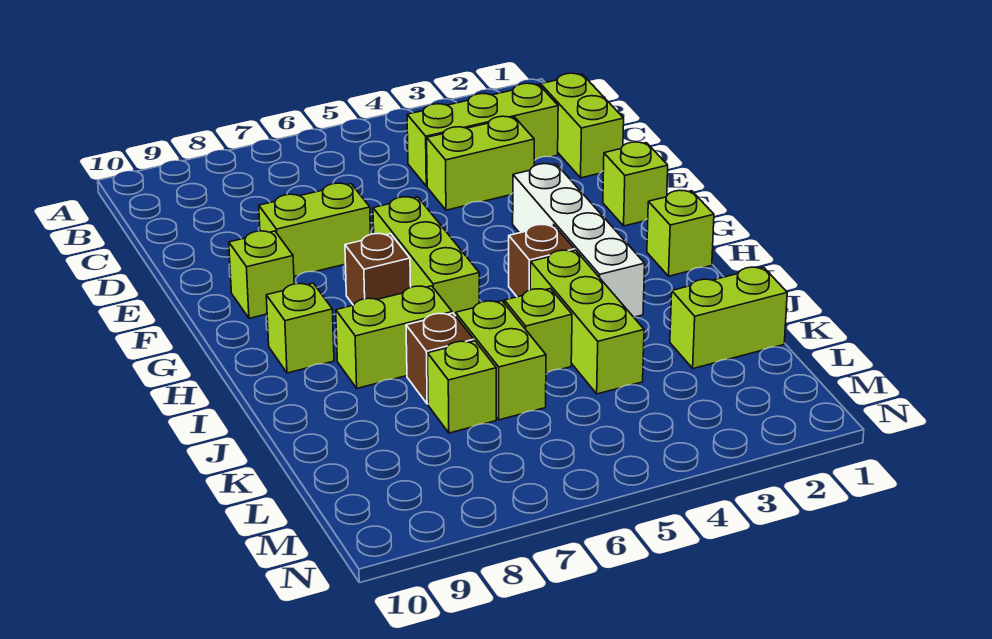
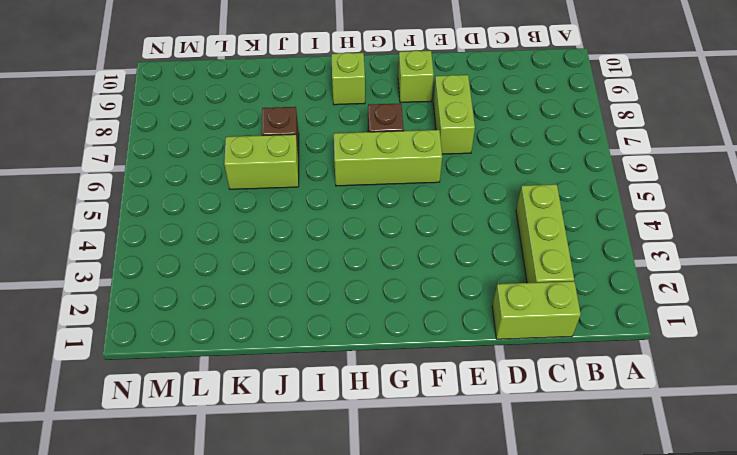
none -> lime 1x2 brick [427,116,534,210]
none -> lime 1x1 brick [603,142,668,226]
none -> white 1x4 brick [513,164,645,317]

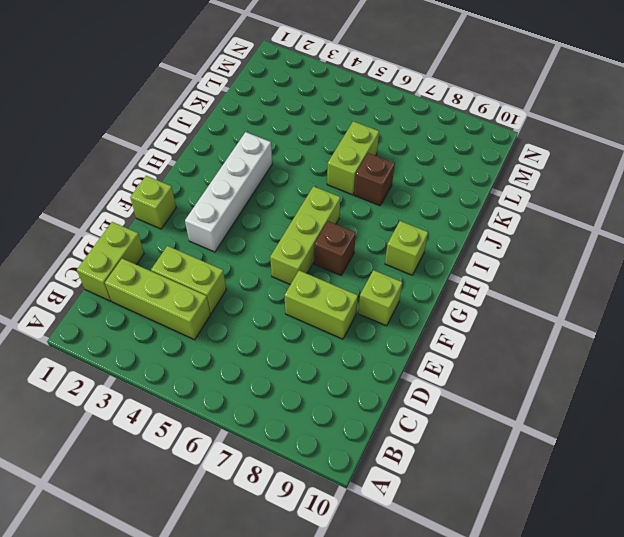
none -> lime 1x1 brick [647,190,714,276]
none -> brown 1x1 brick [509,224,575,297]
none -> lime 1x3 brick [530,250,644,394]

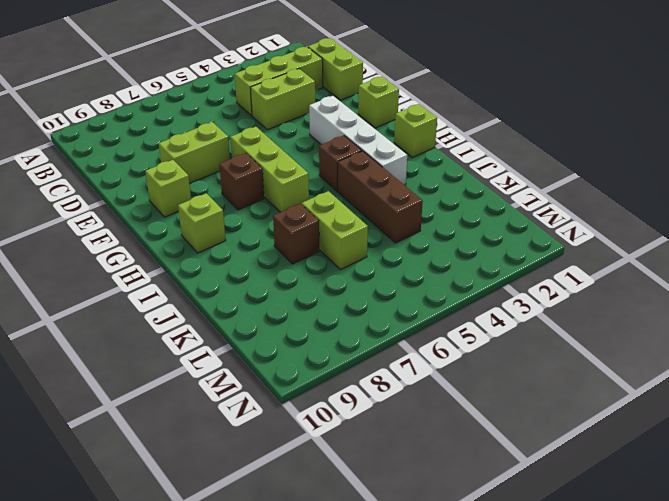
brown 1x3 brick [338,151,423,243] -> lime 1x3 brick [530,250,644,394]
none -> lime 1x2 brick [336,286,452,388]
none -> lime 1x1 brick [504,289,572,373]
none -> lime 1x2 brick [670,267,787,368]

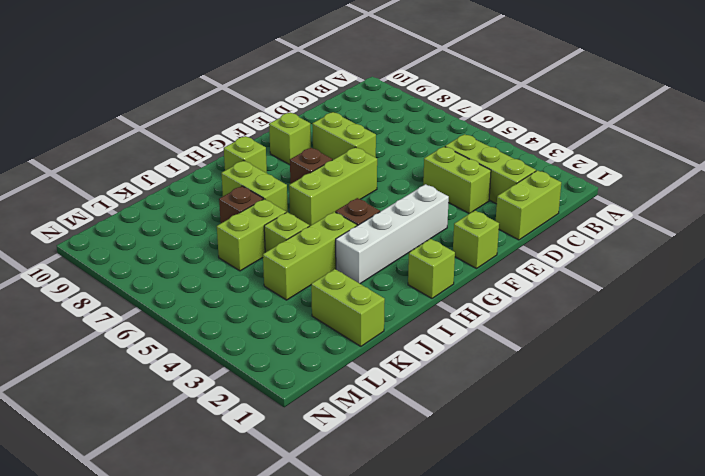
none -> lime 1x1 brick [428,341,496,433]

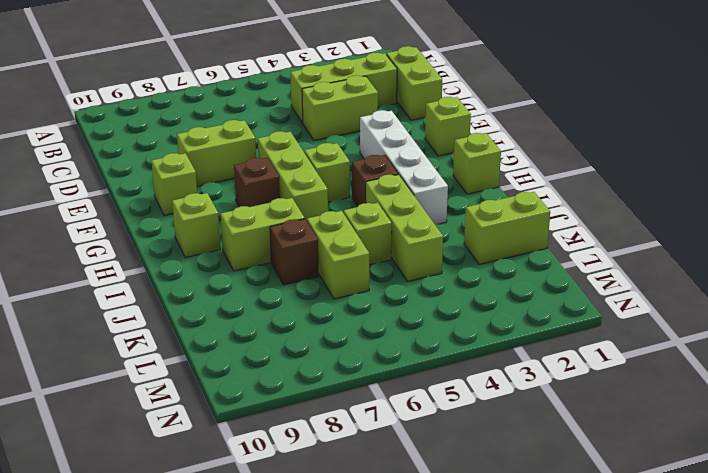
lime 1x1 brick [304,143,350,202] -> lime 1x1 brick moved to [428,341,496,433]

